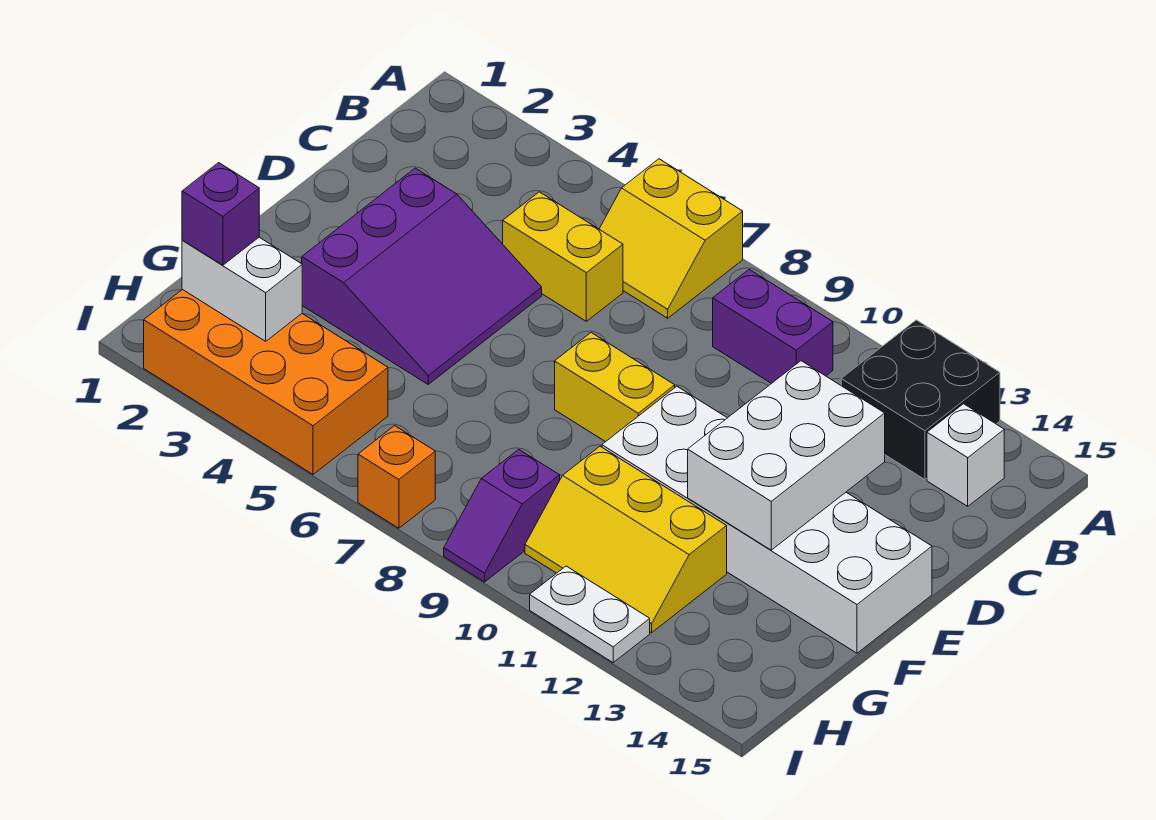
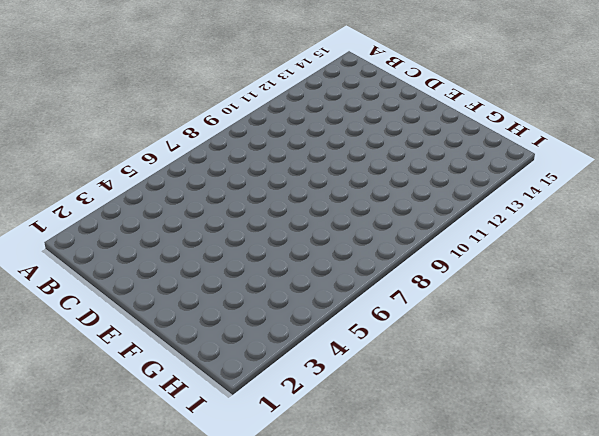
none -> yellow 2x2 slope [599,159,743,318]
none -> black 2x2 brick [841,320,1000,479]
none -> purple 1x2 brick [713,269,833,384]

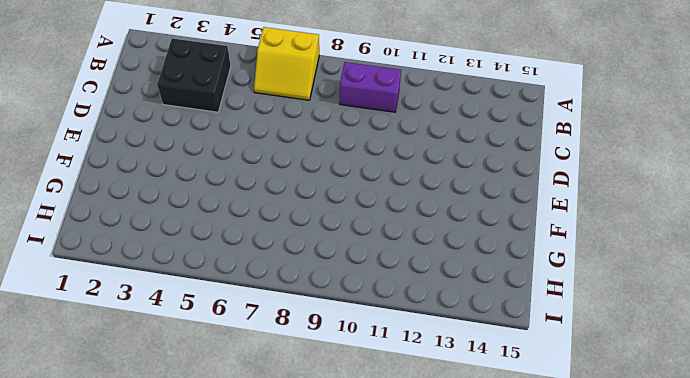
black 2x2 brick [157,38,231,112] -> black 2x2 brick moved to [841,320,1000,479]
none -> white 1x1 brick [927,404,1004,506]
none -> yellow 1x2 brick [503,192,623,321]
none -> purple 3x3 slope [302,168,542,384]

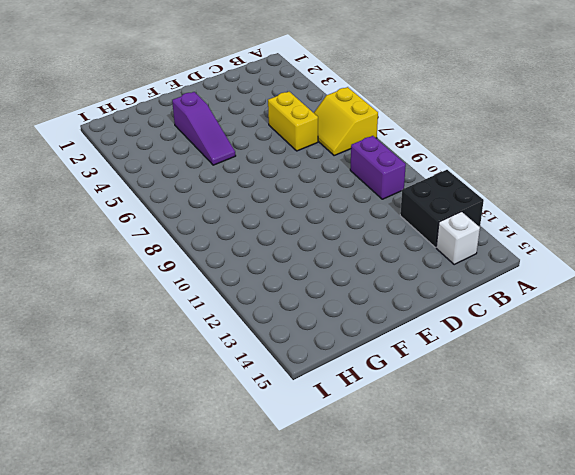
purple 1x3 slope [172,92,236,165] -> purple 3x3 slope [302,168,542,384]
none -> yellow 1x2 brick [555,333,675,442]
none -> white 2x6 brick [602,386,932,653]
none -> yellow 2x3 slope [525,446,727,633]

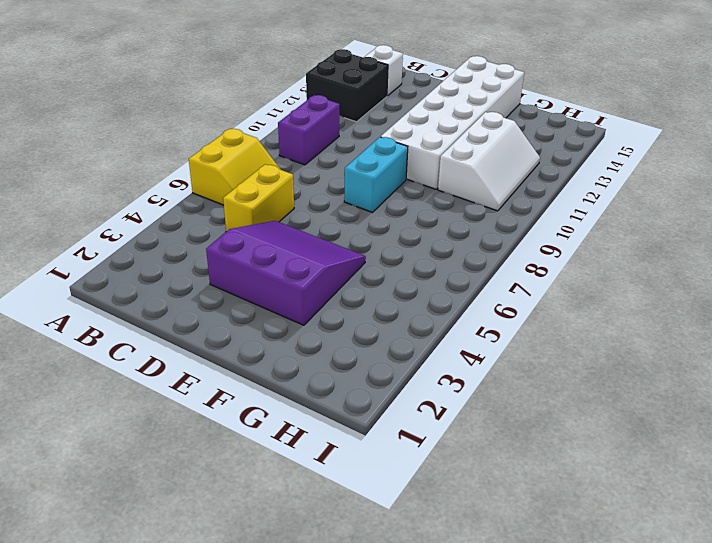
cyan 1x2 brick [344,137,408,212] -> yellow 1x2 brick [555,333,675,442]
white 2x3 slope [438,112,540,211] -> yellow 2x3 slope [525,446,727,633]
none -> orange 2x4 brick [144,289,388,474]
none -> purple 1x2 slope [444,449,560,582]
none -> orange 1x1 brick [358,426,435,528]

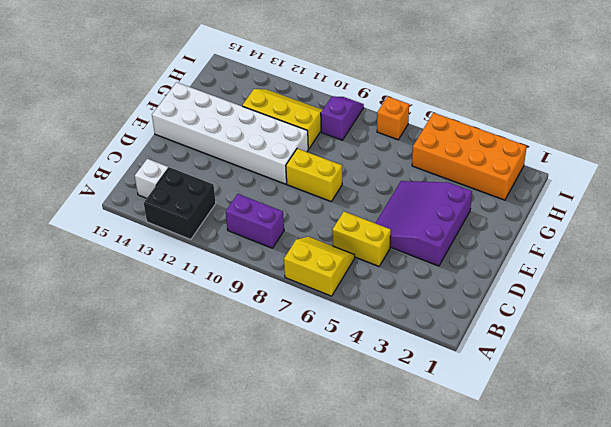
none -> white 1x2 plate [530,566,650,663]
none -> white 2x3 brick [688,361,885,550]
none -> white 1x2 brick [182,237,302,341]

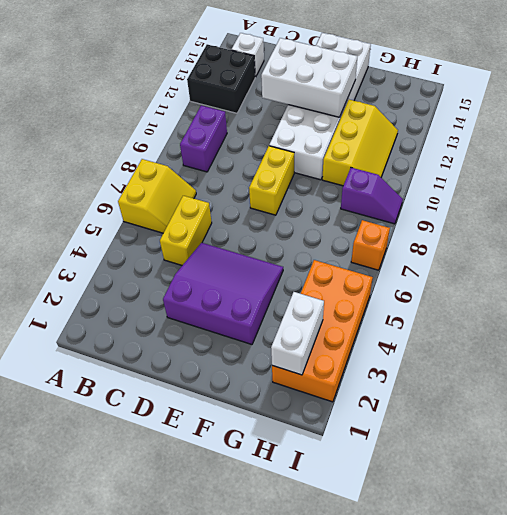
none -> white 1x2 plate [530,566,650,663]
none -> purple 1x1 brick [182,163,259,265]

